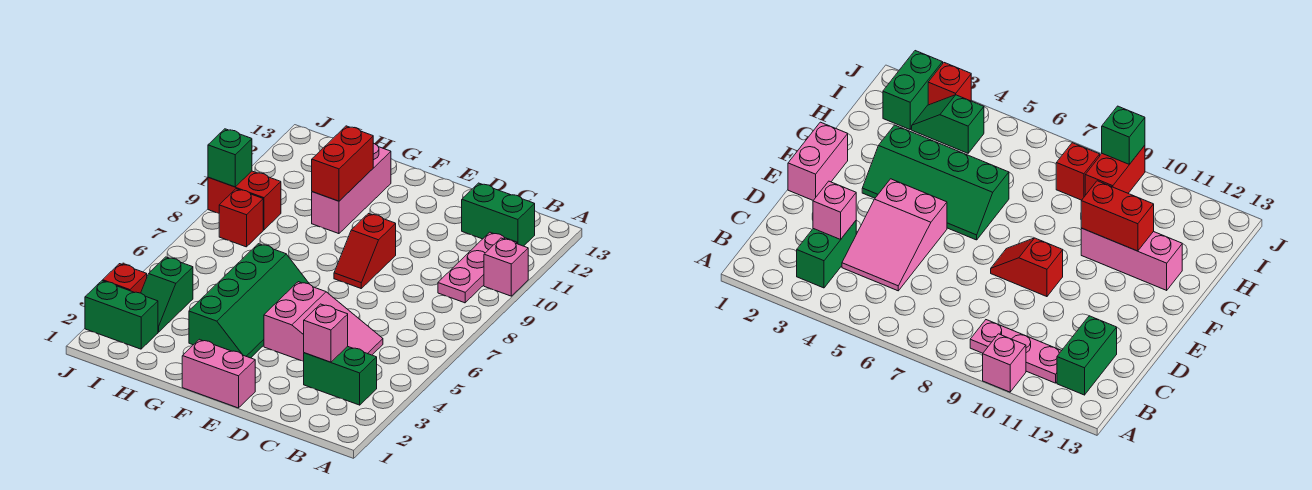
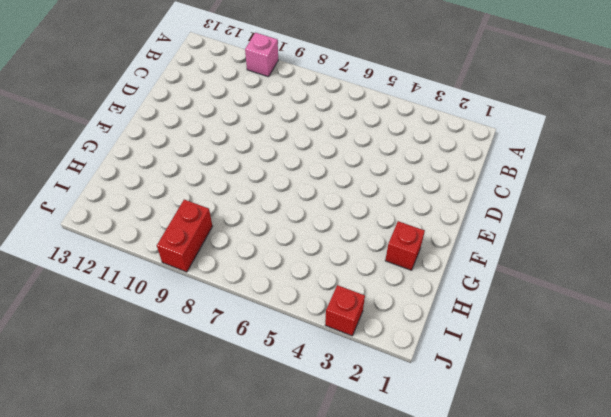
red 1x1 brick [385,221,425,270] -> red 1x1 brick moved to [219,189,263,247]
none -> green 1x2 brick [303,346,377,405]
none -> pink 1x3 plate [438,232,517,303]
none -> green 1x2 brick [462,183,535,246]

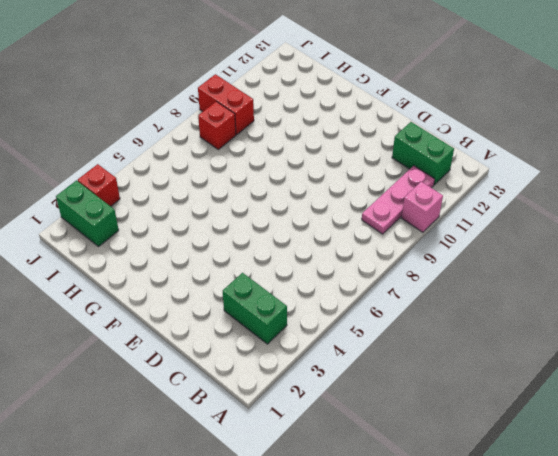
none -> pink 2x3 slope [264,282,383,361]
none -> pink 1x2 brick [182,339,255,408]
none -> red 1x2 slope [334,214,396,288]

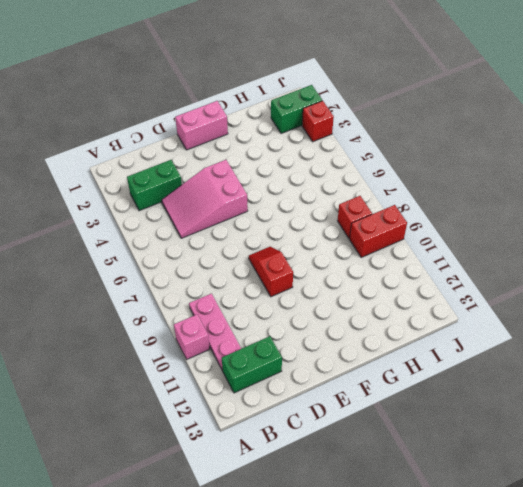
none -> green 2x4 slope [189,244,309,358]
none -> pink 1x3 brick [312,143,391,234]
none -> green 1x2 slope [141,257,193,332]

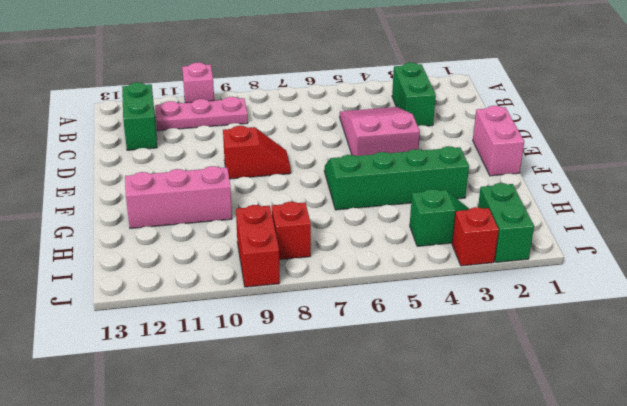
none -> pink 1x1 brick [304,304,348,362]
none -> red 1x2 brick [312,126,373,201]
none -> green 1x1 brick [208,129,252,187]

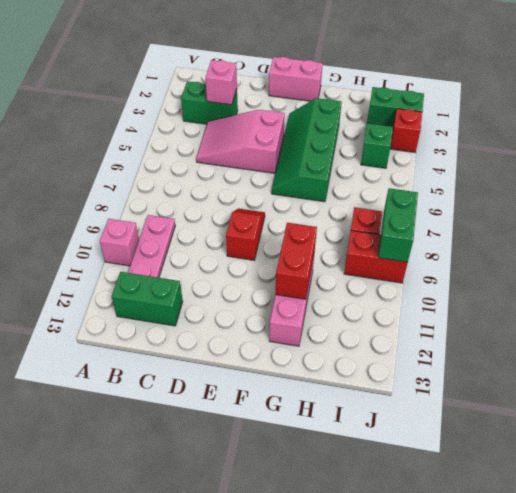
green 1x2 brick [378,188,418,262] -> green 1x1 brick [208,129,252,187]

